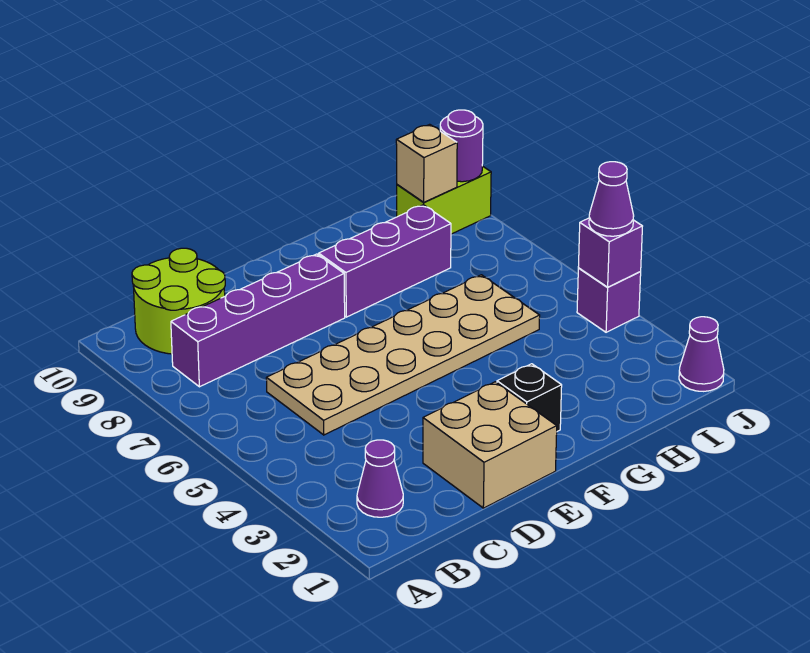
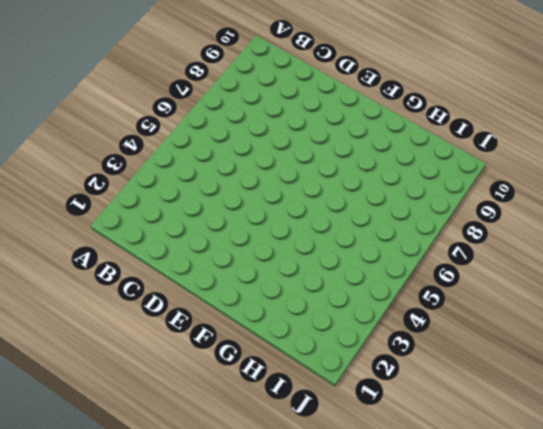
none -> purple 1x1 cone [357,440,403,517]
none -> purple 1x4 brick [171,254,345,387]
none -> lime 2x2 round brick [132,248,225,354]

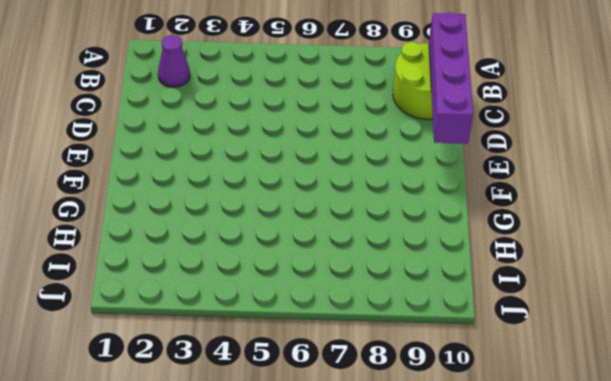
purple 1x4 brick [429,12,473,144] -> purple 1x4 brick moved to [171,254,345,387]
none -> tan 2x6 plate [266,275,540,435]
none -> tan 2x2 brick [423,382,557,508]
none -> black 1x1 brick [497,364,562,431]

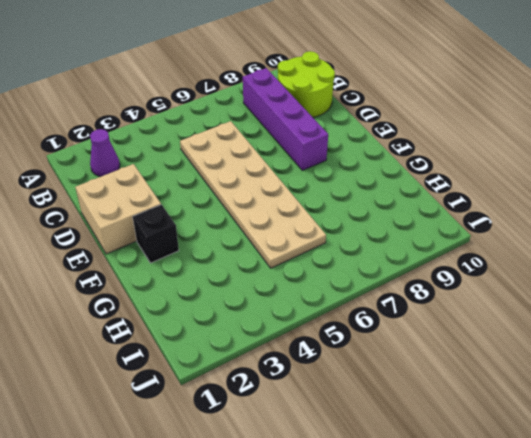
none -> purple 1x3 brick [319,205,451,317]
none -> lime 1x2 brick [396,166,491,234]
none -> purple 1x1 cone [679,317,724,391]

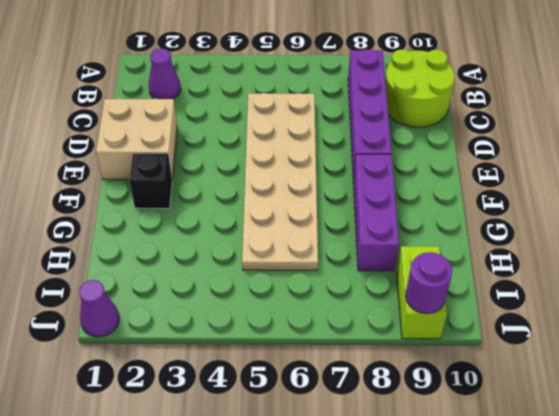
none -> purple 1x1 brick [577,268,641,332]
none -> tan 1x1 brick [396,124,457,202]
none -> purple 1x1 brick [578,218,642,287]

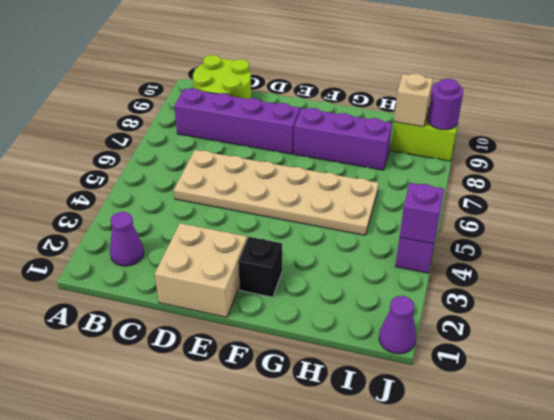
none -> purple 1x1 cone [589,162,634,236]

